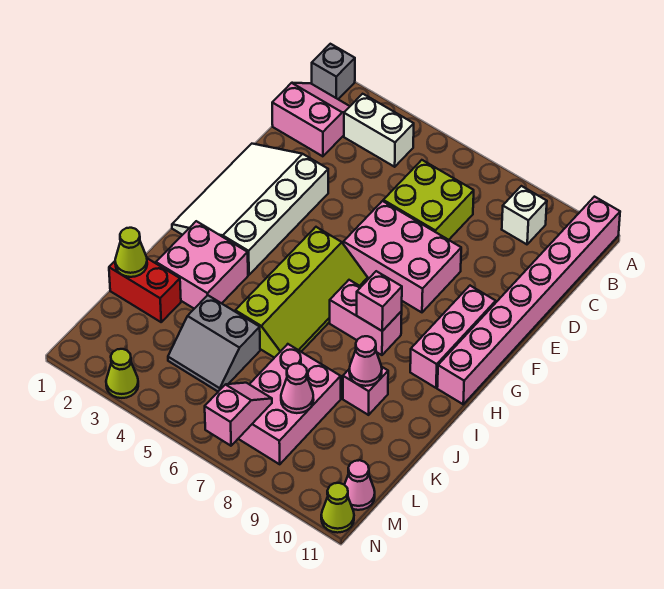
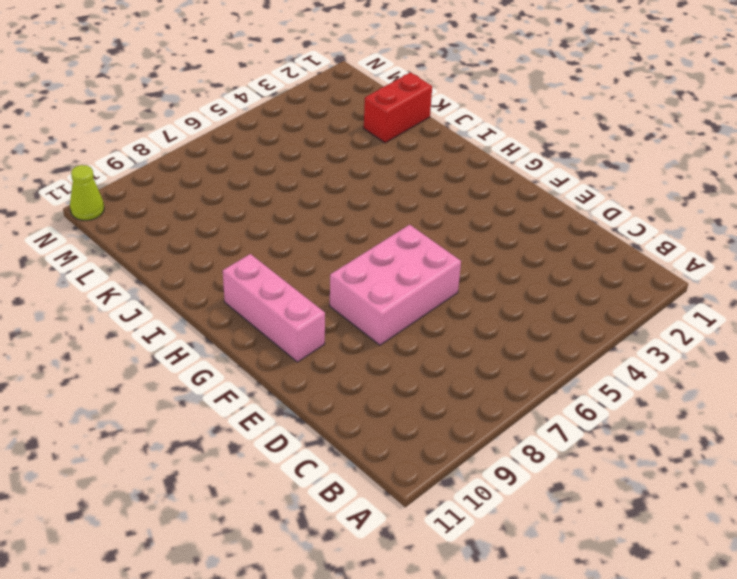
none -> grey 1x1 brick [312,44,355,99]
none -> pink 1x8 brick [437,197,620,404]
none -> pink 2x2 slope [272,83,350,156]

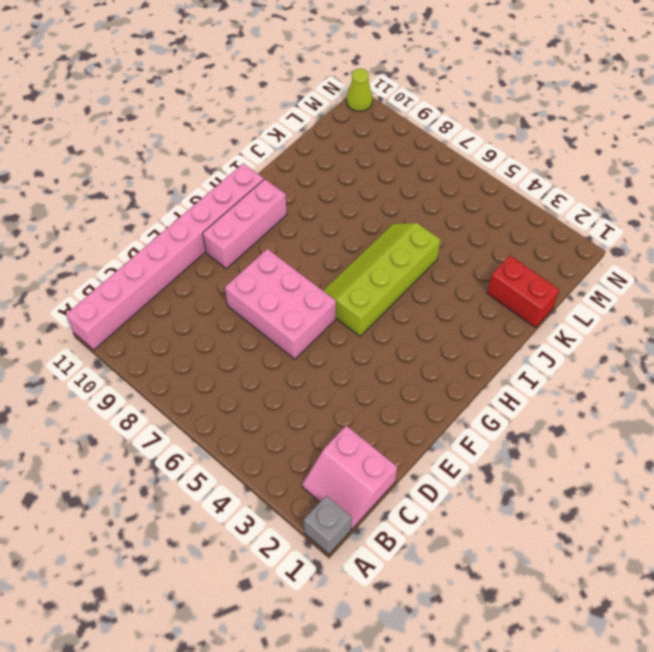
none -> white 1x2 brick [344,94,414,167]
none -> white 1x1 brick [502,186,547,244]
none -> lime 2x2 brick [383,160,474,240]

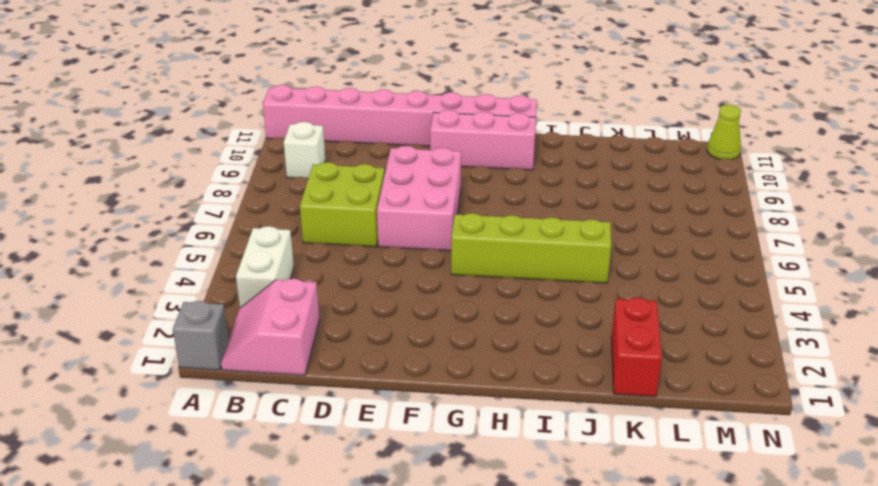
none -> white 3x4 slope [172,144,328,275]
none -> pink 1x2 brick [330,280,402,355]
none -> pink 2x2 brick [156,221,248,309]

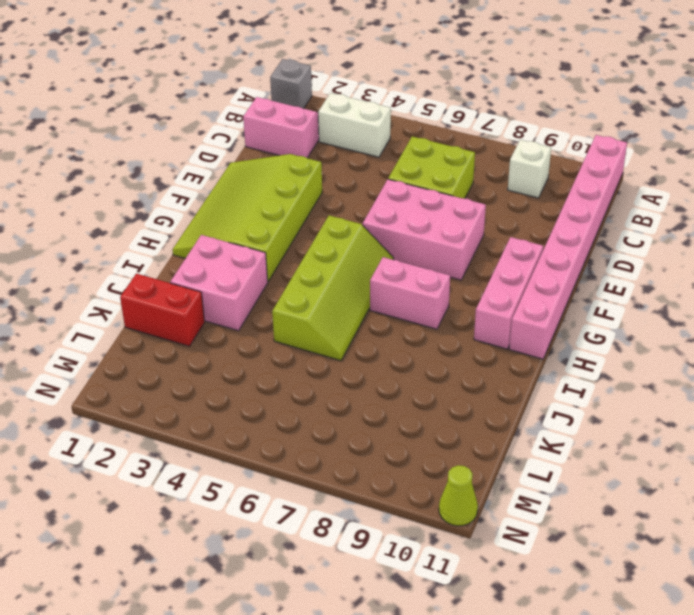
lime 3x4 slope [172,154,322,281] -> white 3x4 slope [172,144,328,275]
none -> pink 1x1 brick [343,366,388,415]
none -> grey 2x2 slope [168,295,260,391]
none -> pink 2x3 brick [238,344,341,464]

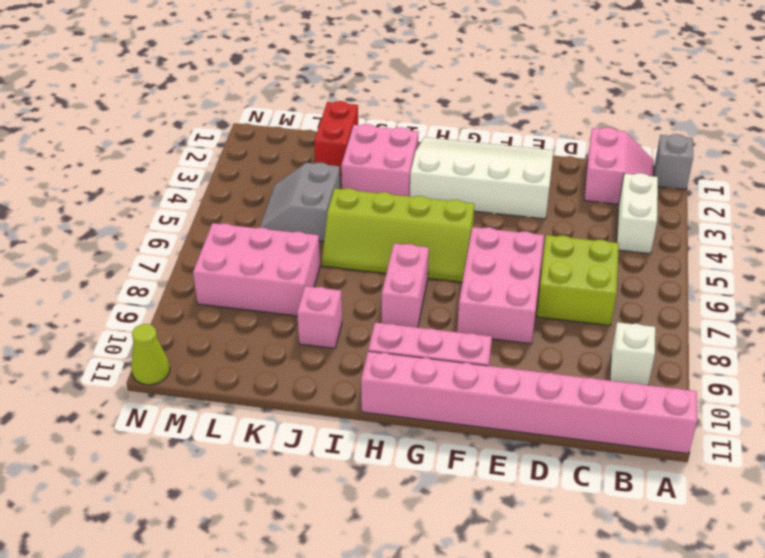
none -> pink 1x1 cone [344,460,375,510]
none -> lime 1x1 cone [106,349,138,398]
none -> pink 1x1 brick [357,271,402,331]

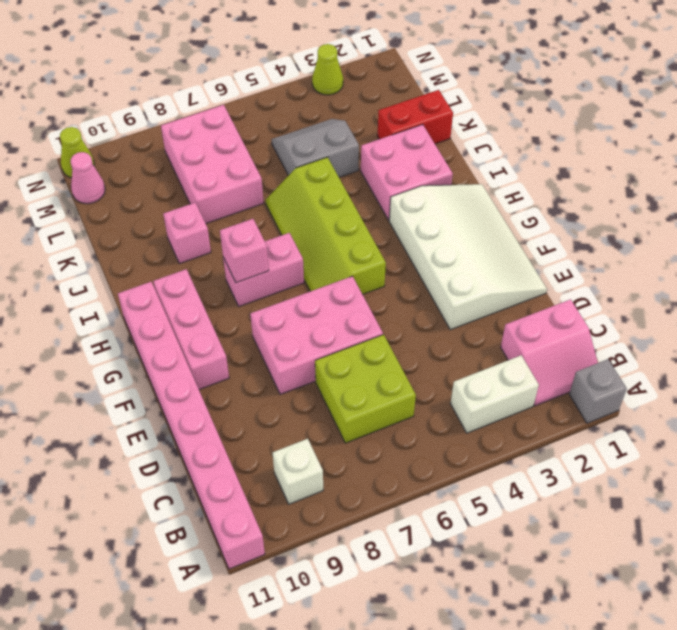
none -> pink 1x1 cone [349,336,382,386]
none -> lime 1x1 cone [115,228,147,277]
none -> pink 1x1 cone [281,363,314,413]

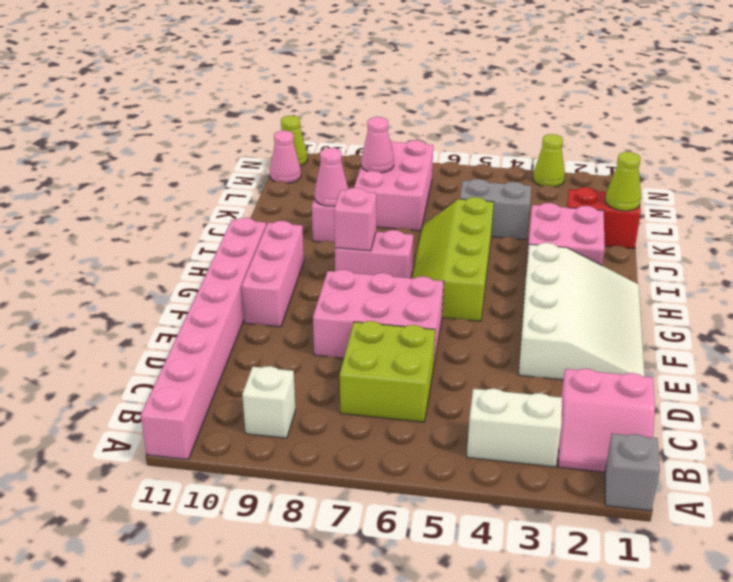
none -> pink 1x2 slope [205,383,272,446]

